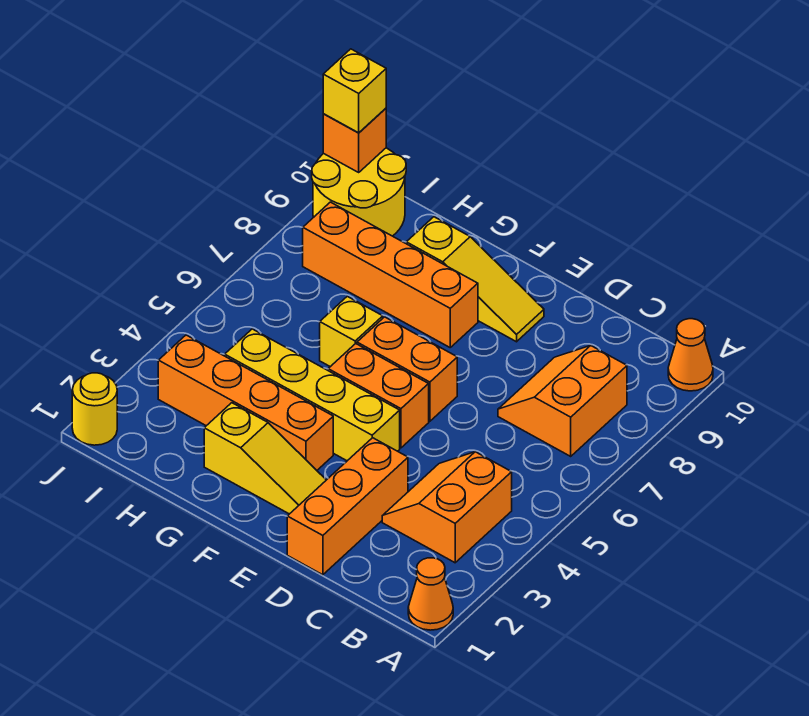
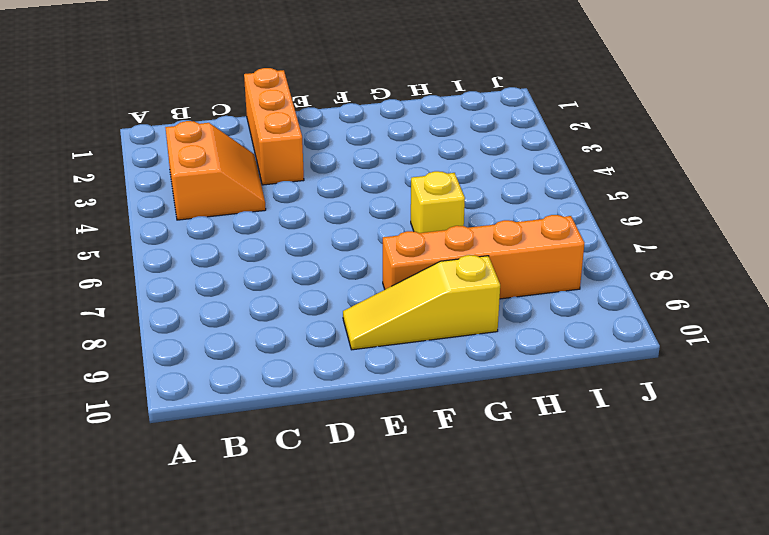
none -> orange 1x1 cone [408,558,453,630]
none -> orange 1x1 cone [668,319,713,391]
none -> orange 2x2 slope [498,346,627,456]

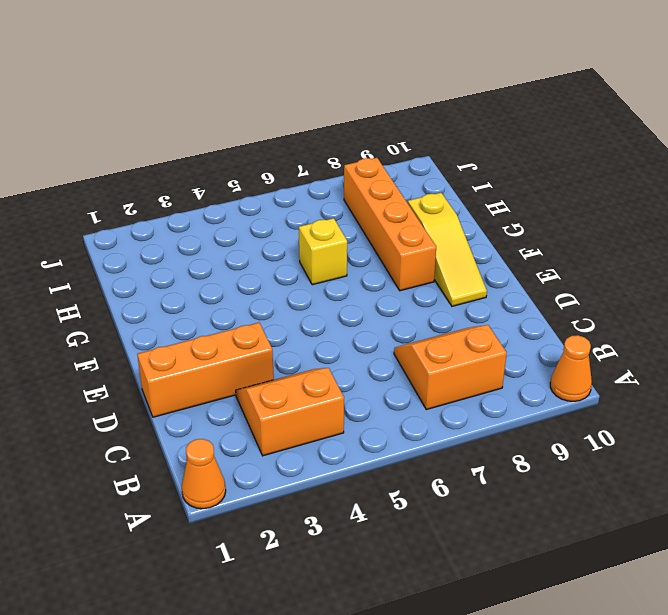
none -> yellow 1x3 slope [204,403,326,514]
none -> yellow 1x4 brick [225,329,400,461]
none -> orange 1x2 brick [328,344,429,448]

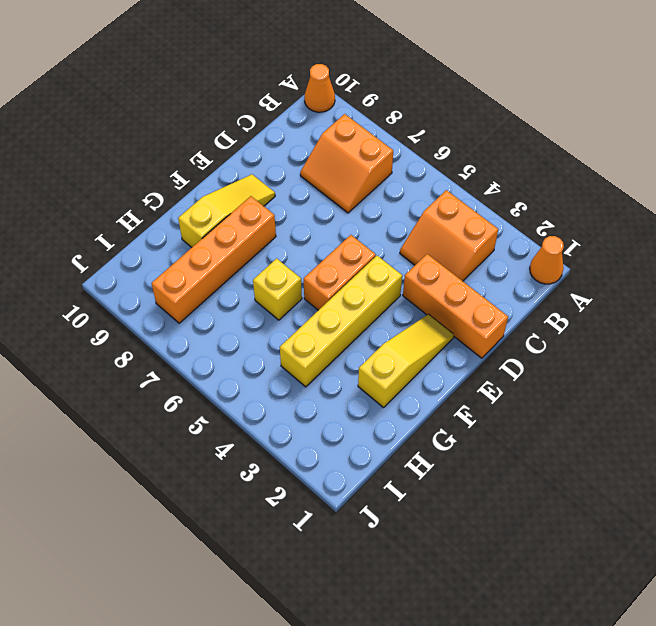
none -> orange 1x2 brick [357,317,457,421]
none -> orange 1x4 brick [158,335,333,470]
none -> yellow 2x2 round brick [312,148,406,236]

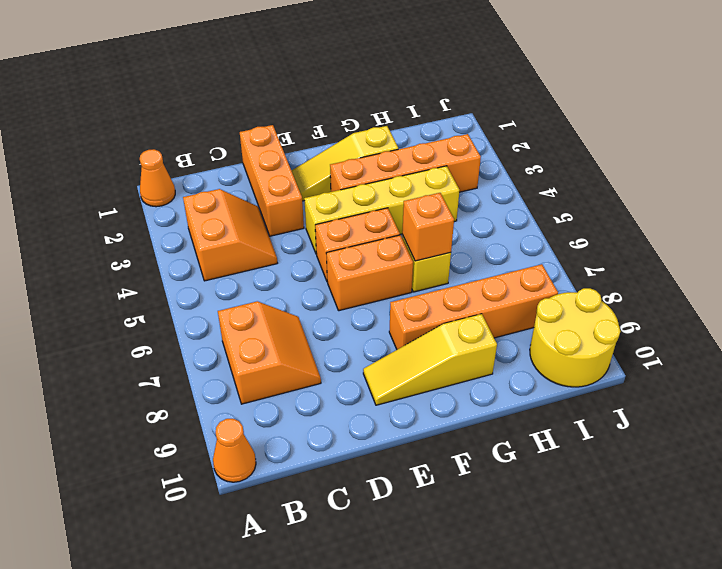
orange 1x1 brick [402,193,454,261] -> orange 1x1 brick moved to [323,108,386,172]
none -> yellow 1x1 round brick [72,373,117,445]
none -> yellow 1x1 brick [323,49,386,133]

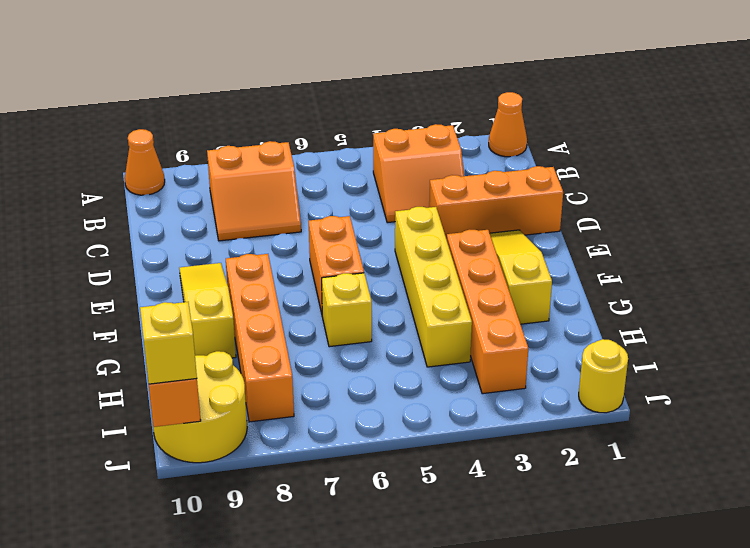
none -> orange 1x2 brick [328,344,429,448]

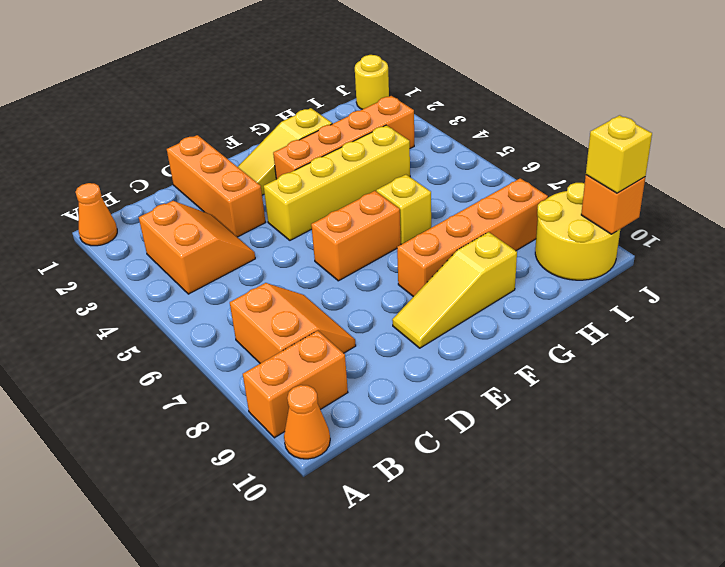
orange 1x2 brick [243,331,348,438] -> orange 1x2 brick moved to [328,344,429,448]

